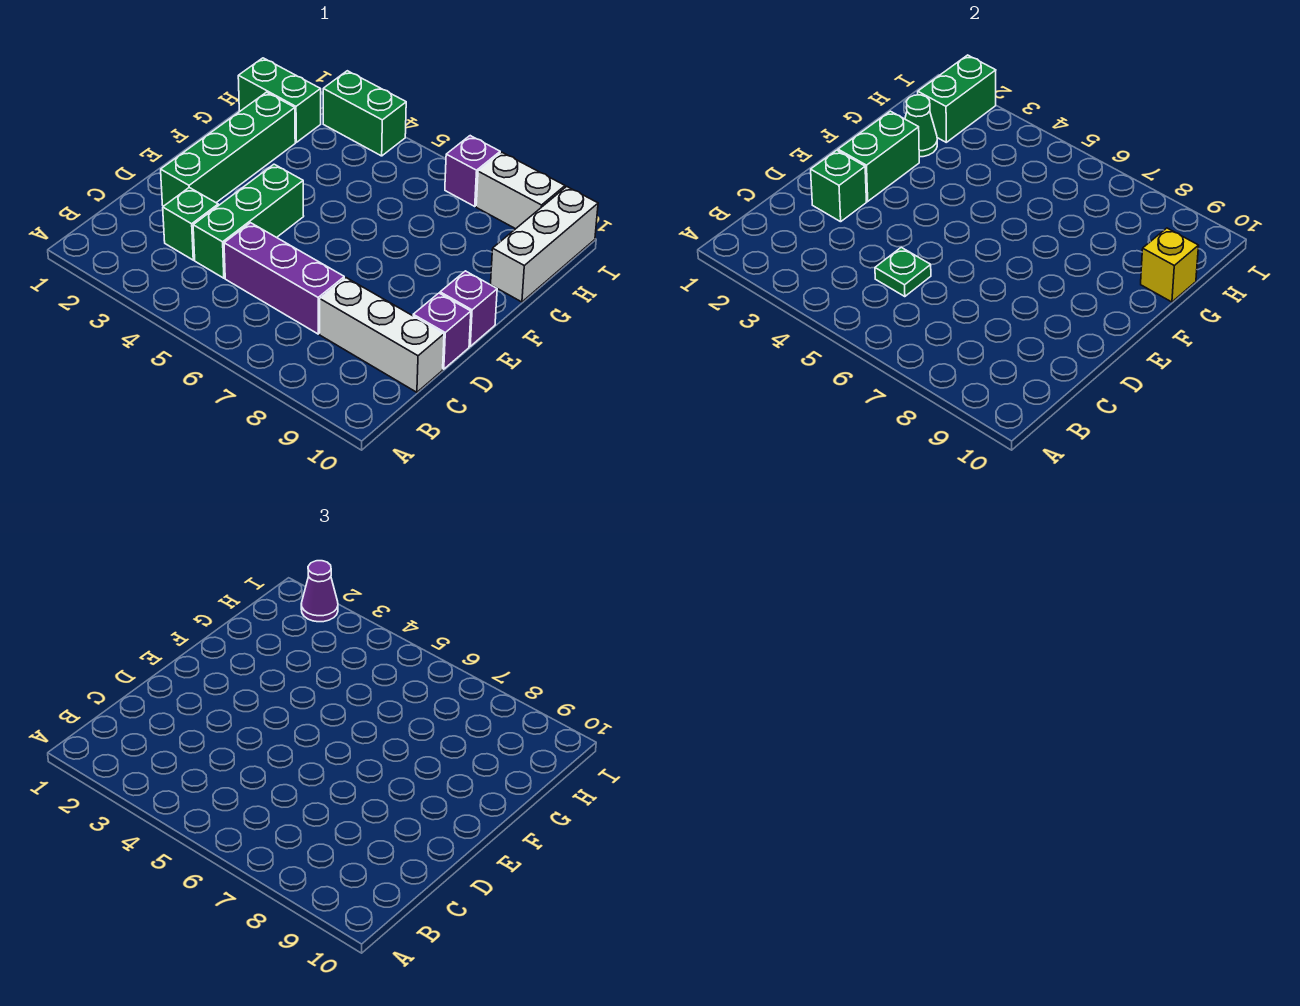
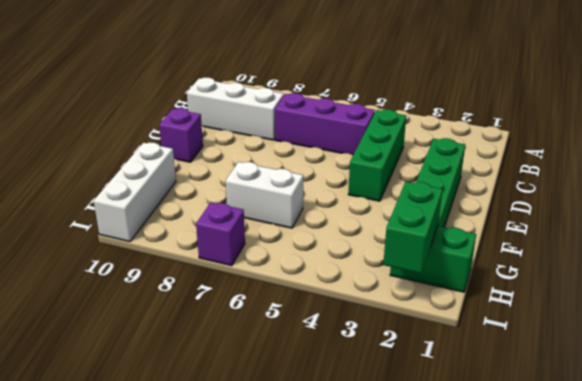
white 1x2 brick [226,162,303,228] -> white 1x2 brick moved to [476,152,565,229]
none -> green 1x1 brick [163,188,218,260]
none -> purple 1x1 brick [413,293,471,369]
none -> green 1x2 brick [323,71,406,156]

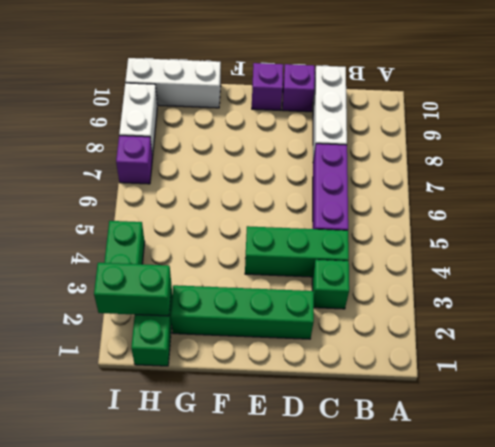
none -> green 1x1 plate [875,247,931,297]
none -> green 1x1 brick [811,150,866,222]
none -> green 1x2 brick [838,111,919,201]

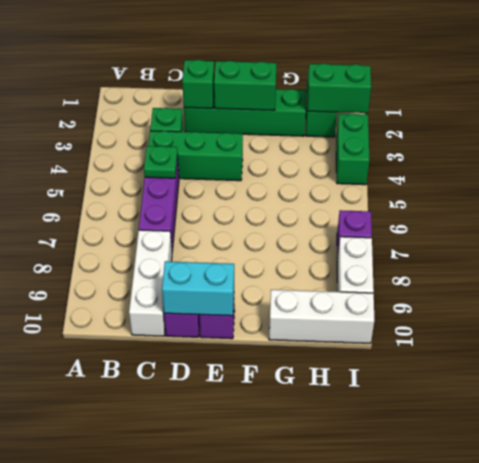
cyan 1x2 brick [162,261,234,316] -> none
none -> green 1x1 cone [905,95,937,157]
none -> yellow 1x1 brick [1141,228,1199,302]
none -> purple 1x1 cone [301,561,338,622]

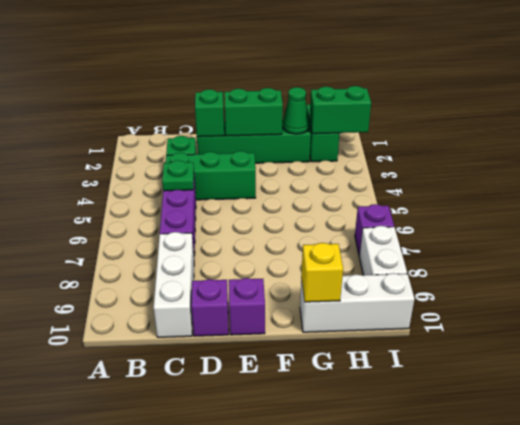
none -> green 1x2 brick [323,71,406,156]
none -> purple 1x1 cone [301,561,338,622]

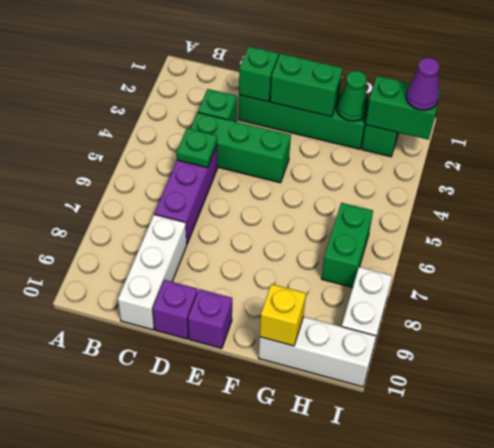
green 1x2 brick [321,203,373,288] -> green 1x2 brick moved to [323,71,406,156]
none -> purple 1x1 brick [445,136,500,206]

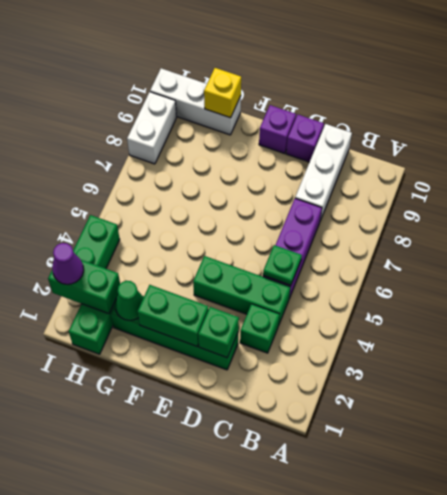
none -> purple 1x1 brick [445,136,500,206]

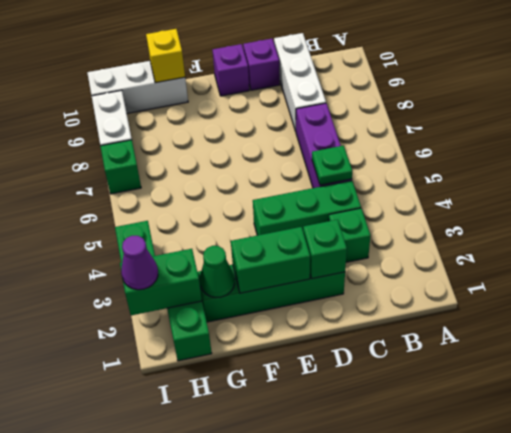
green 1x1 brick [100,140,141,194] -> purple 1x1 brick [445,136,500,206]

